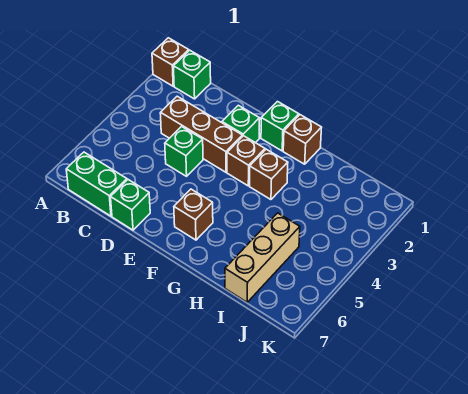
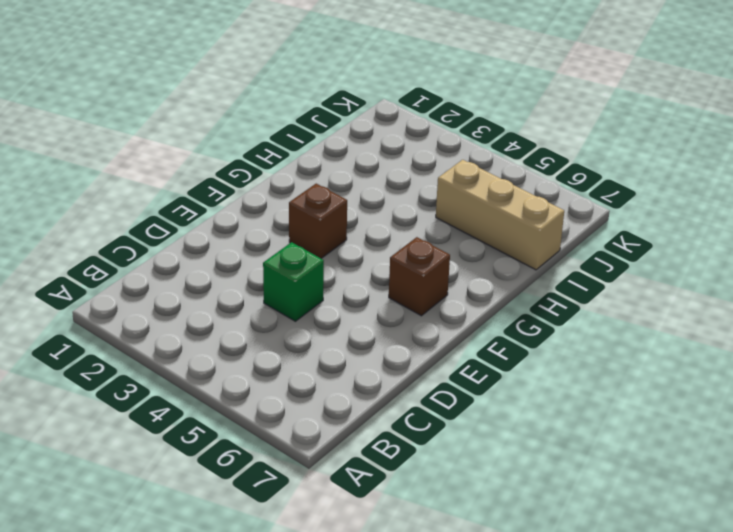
none -> brown 1x1 brick [152,38,189,86]
none -> green 1x1 brick [173,50,211,99]
none -> green 1x2 brick [66,152,127,216]

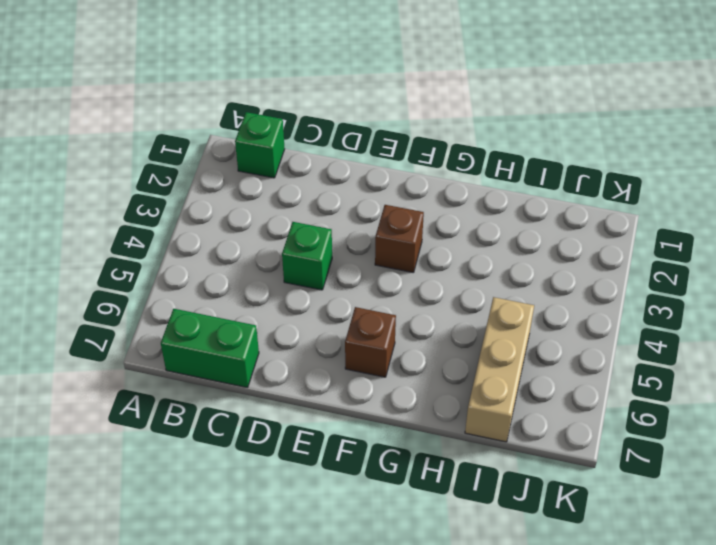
none -> brown 1x1 brick [152,38,189,86]
none -> brown 1x3 brick [160,96,242,172]
none -> green 1x1 brick [111,180,150,230]

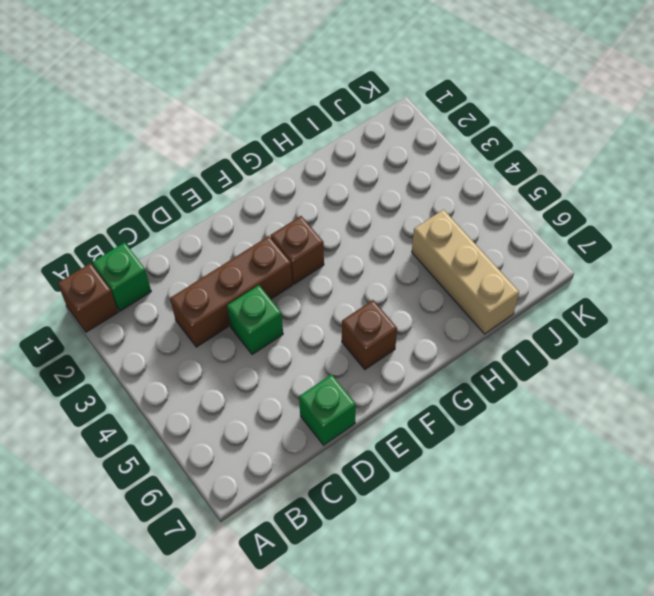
none -> green 1x2 brick [66,152,127,216]
none -> green 1x1 brick [222,105,260,143]
none -> green 1x1 brick [261,102,299,151]

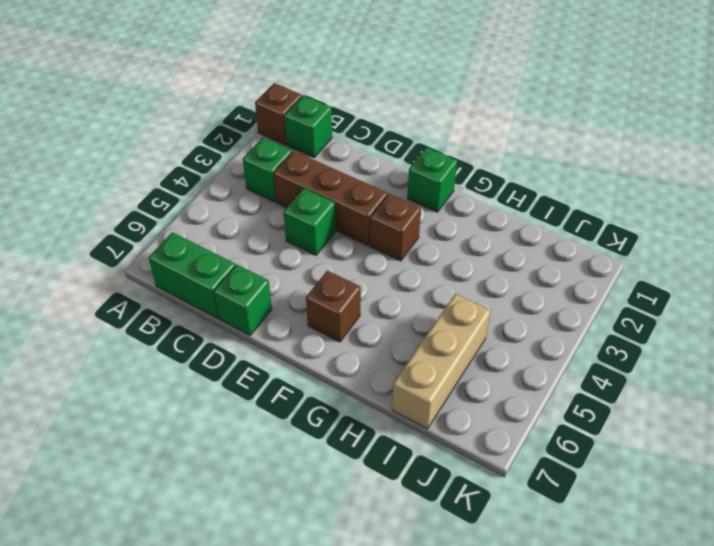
green 1x1 brick [243,138,292,202] -> green 1x1 brick moved to [222,105,260,143]
none -> brown 1x1 brick [283,115,322,164]
none -> brown 1x1 brick [250,149,288,200]

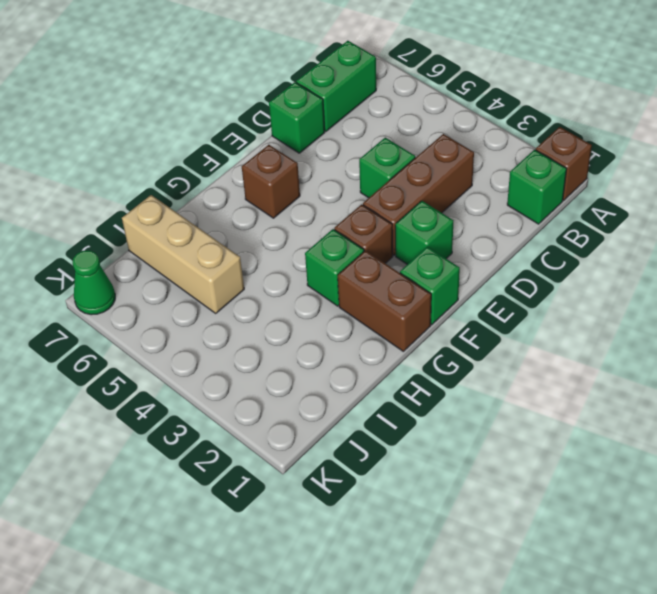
brown 1x2 brick [338,250,431,351] -> brown 1x1 brick [283,115,322,164]
green 1x1 brick [305,229,364,306] -> brown 1x1 brick [250,149,288,200]
green 1x1 cone [73,250,115,315] -> none

